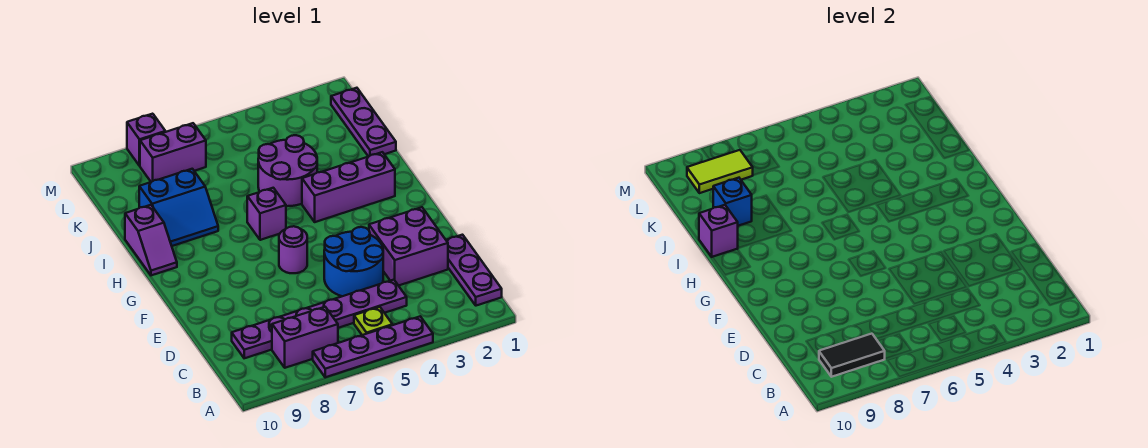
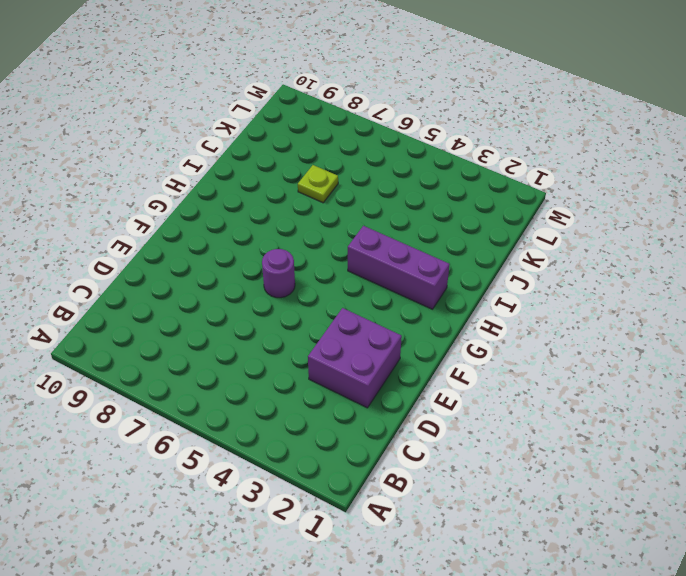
lime 1x1 plate [298,165,338,203] -> lime 1x1 plate moved to [354,307,393,335]
none -> purple 1x4 plate [313,316,433,377]
none -> purple 1x3 plate [446,235,502,306]
none -> purple 1x2 brick [272,307,338,368]

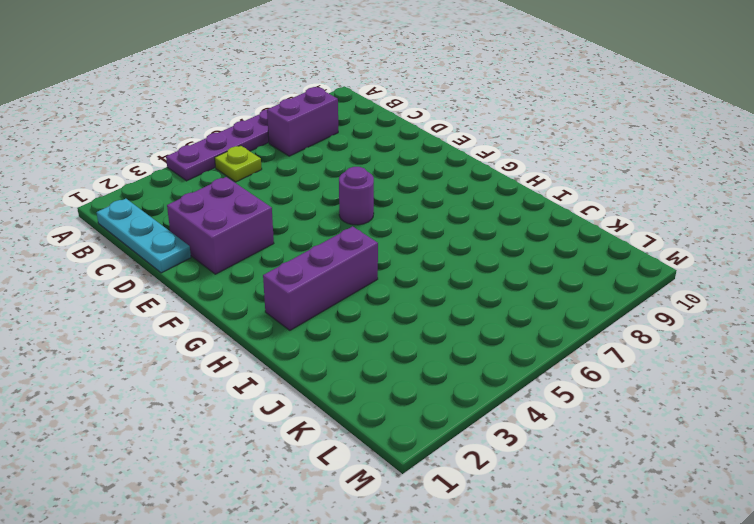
cyan 1x3 plate [97,199,191,273] -> purple 1x3 plate [446,235,502,306]
none -> purple 1x6 plate [232,280,407,358]
none -> blue 2x2 round brick [324,227,383,296]
none -> purple 1x1 brick [247,188,286,240]

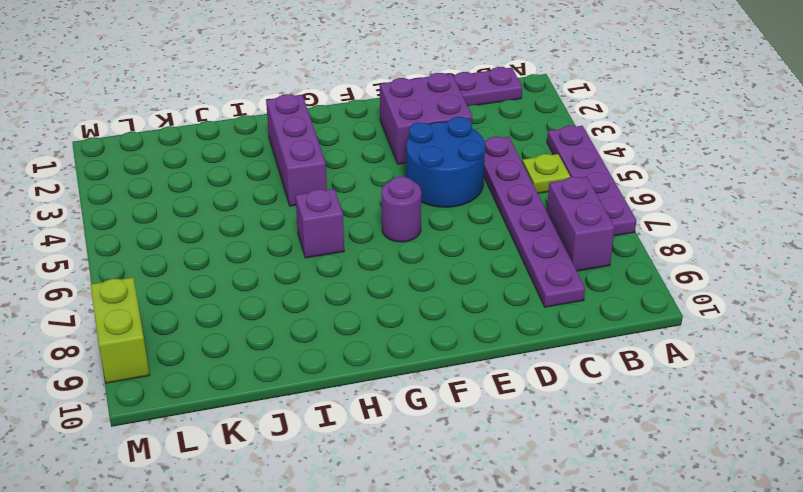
lime 1x2 brick [91,277,150,383] -> purple 1x1 brick [127,114,165,166]
none -> purple 1x2 slope [125,205,177,275]
none -> purple 2x2 round brick [258,135,317,206]
none -> blue 2x2 slope [139,169,218,246]

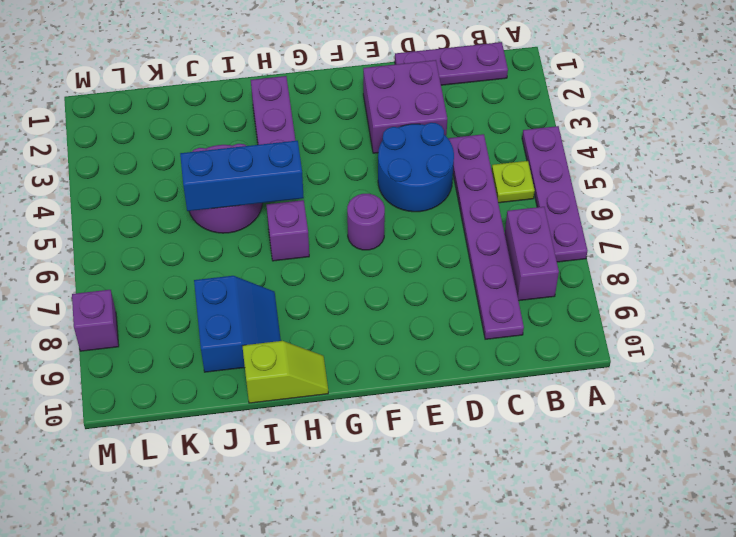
blue 1x3 brick [180,141,304,211] -> none
lime 1x2 slope [242,341,328,403] -> purple 1x2 slope [125,205,177,275]
none -> purple 1x3 plate [331,88,396,157]
none -> purple 1x2 brick [140,123,206,182]
none -> black 1x2 tile [819,334,885,377]

